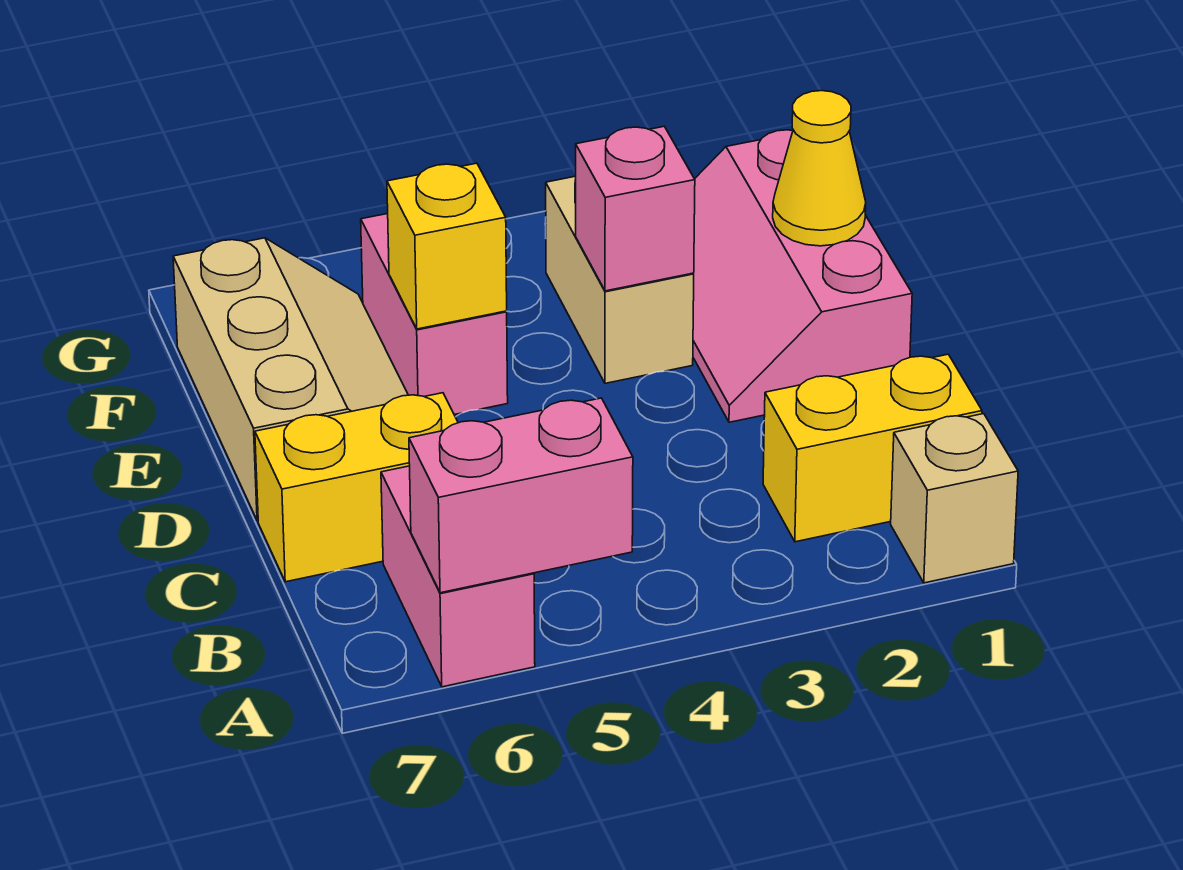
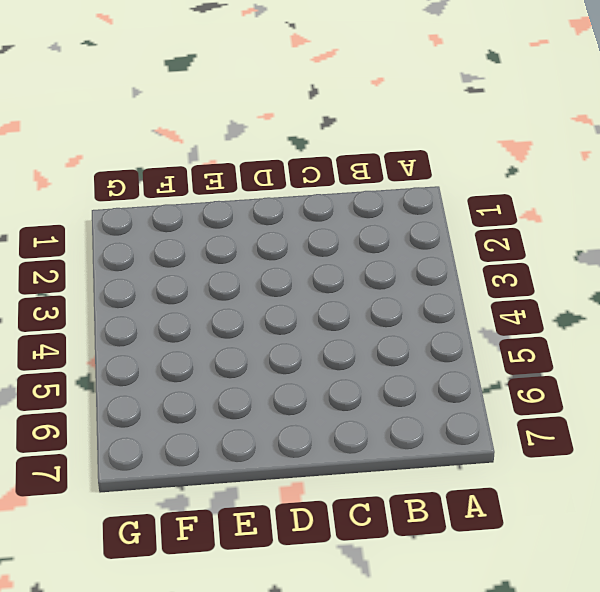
none -> tan 1x1 brick [891,414,1018,583]
none -> pink 1x2 brick [381,466,535,687]
none -> yellow 1x2 brick [763,354,982,542]

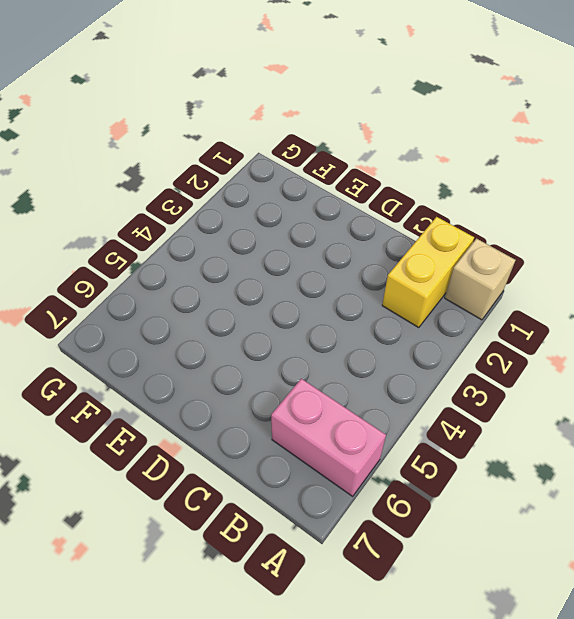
none -> yellow 1x2 brick [255,393,458,582]
none -> pink 2x3 slope [693,130,912,422]
none -> tan 2x3 slope [173,238,408,521]

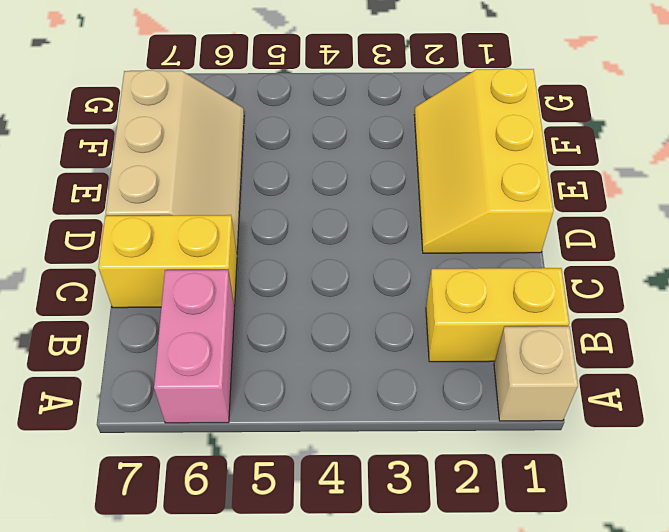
yellow 2x3 slope [414,68,554,253] -> pink 2x3 slope [693,130,912,422]
none -> tan 1x2 brick [546,176,694,383]
none -> pink 1x2 brick [361,214,508,415]
none -> pink 1x2 brick [409,398,633,593]

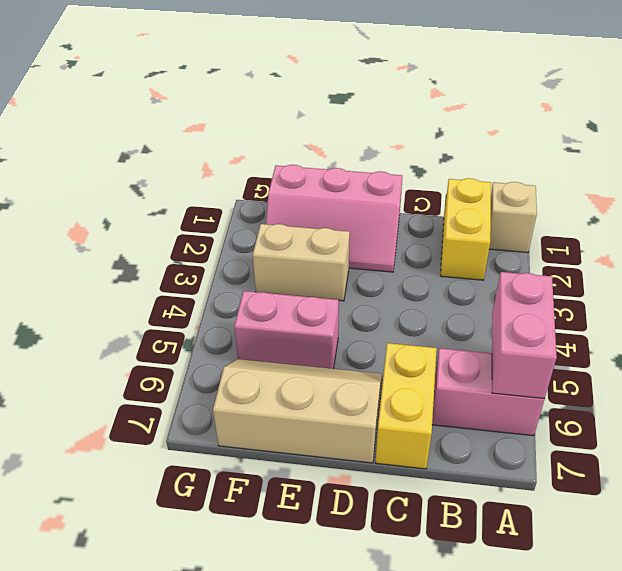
none -> yellow 1x1 cone [773,91,866,246]
none -> pink 1x1 brick [576,126,695,291]
none -> yellow 1x1 brick [387,163,507,329]

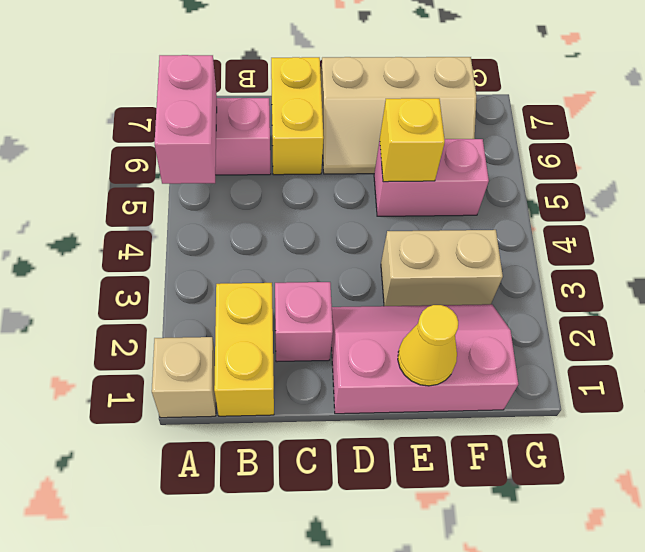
pink 1x1 brick [275,282,333,362] -> pink 1x1 brick moved to [576,126,695,291]

